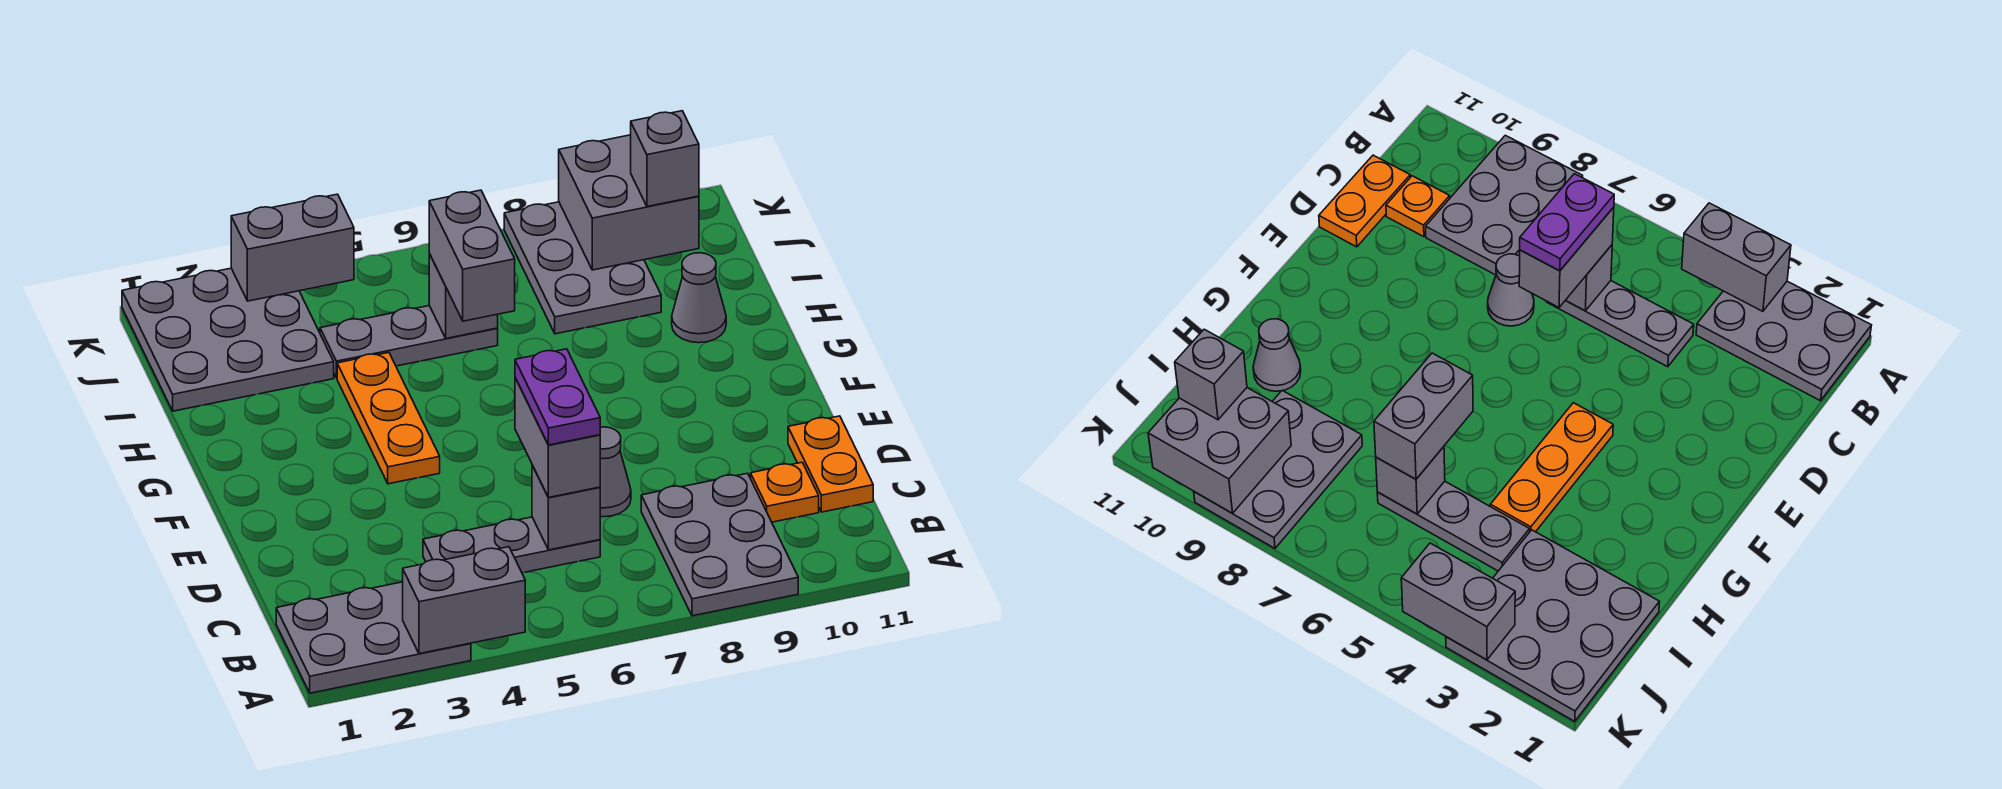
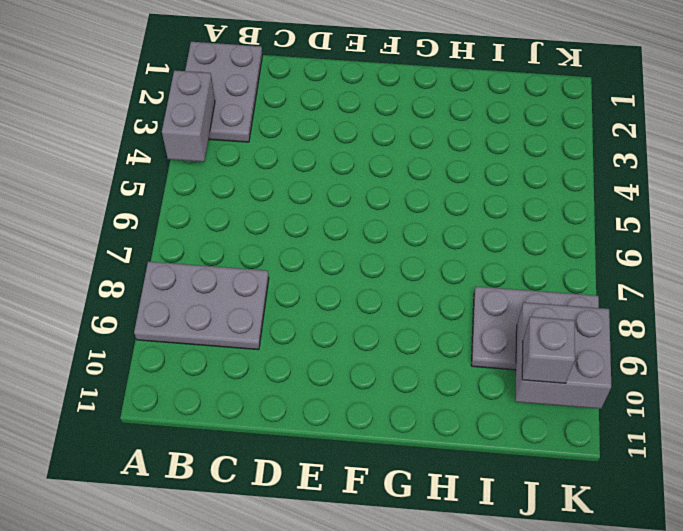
none -> grey 1x3 plate [423,517,600,573]
none -> orange 1x1 plate [751,462,819,522]
none -> orange 1x2 plate [788,416,873,512]

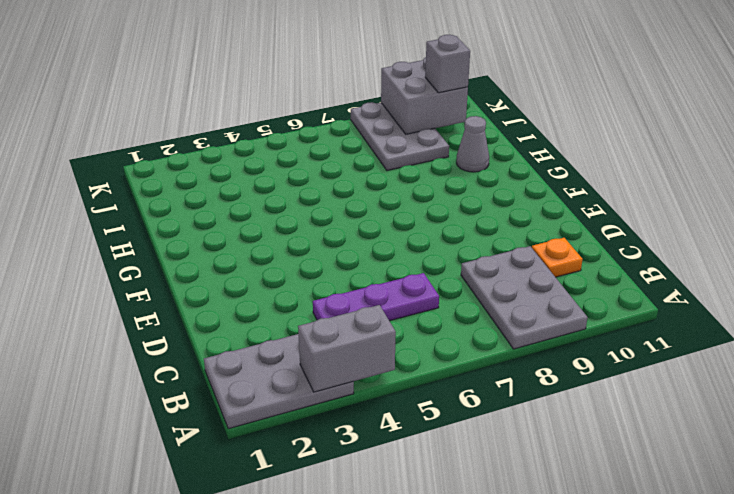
purple 1x3 plate [313,273,439,321] -> grey 1x3 plate [423,517,600,573]
none -> orange 1x2 plate [788,416,873,512]
none -> grey 1x1 cone [600,427,631,517]
none -> orange 1x3 plate [337,353,440,484]

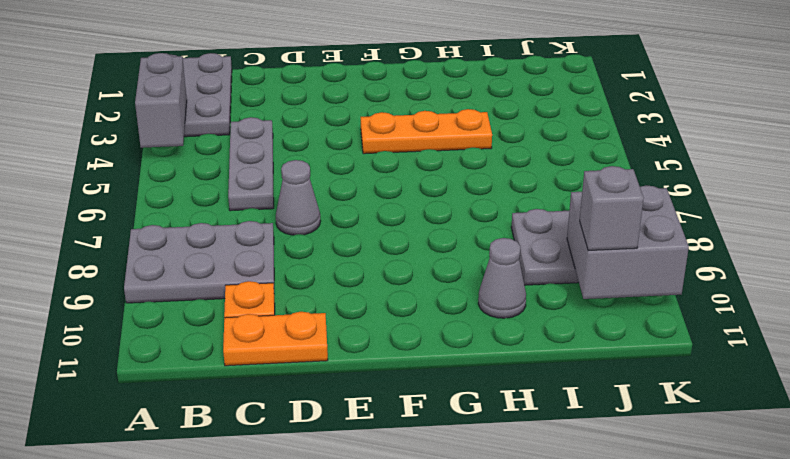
none -> grey 3x3 plate [122,268,334,411]
none -> grey 1x3 plate [320,306,498,378]
none -> grey 1x1 brick [532,465,600,550]

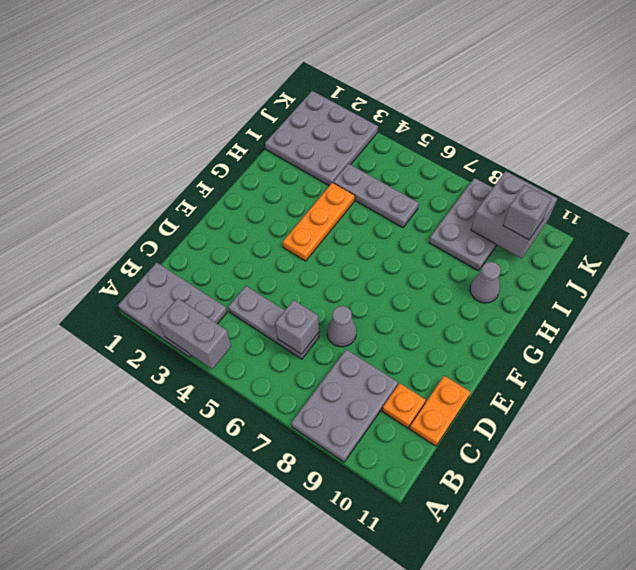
none -> grey 1x1 brick [429,253,498,338]
none -> grey 1x2 brick [231,194,354,301]
none -> grey 1x2 brick [515,378,600,498]

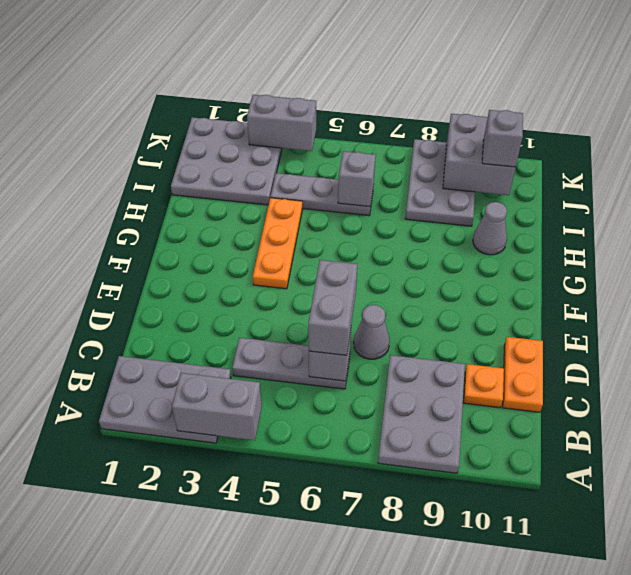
none -> grey 1x2 brick [429,190,515,321]
none -> purple 1x2 plate [515,349,600,445]

